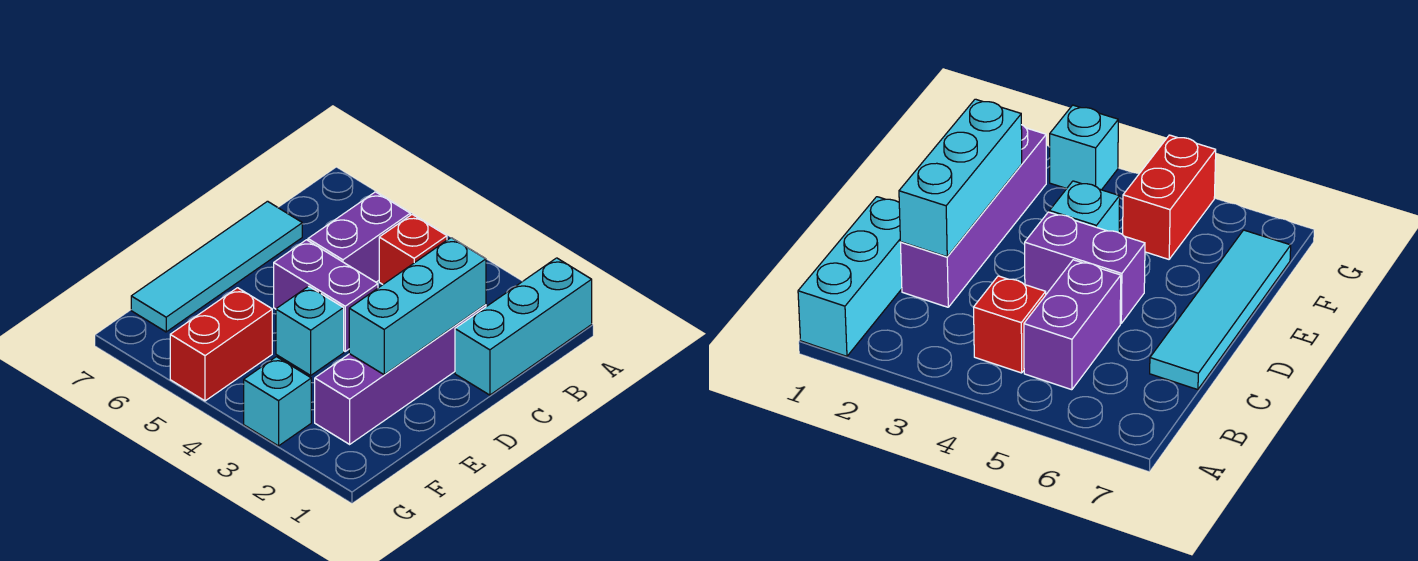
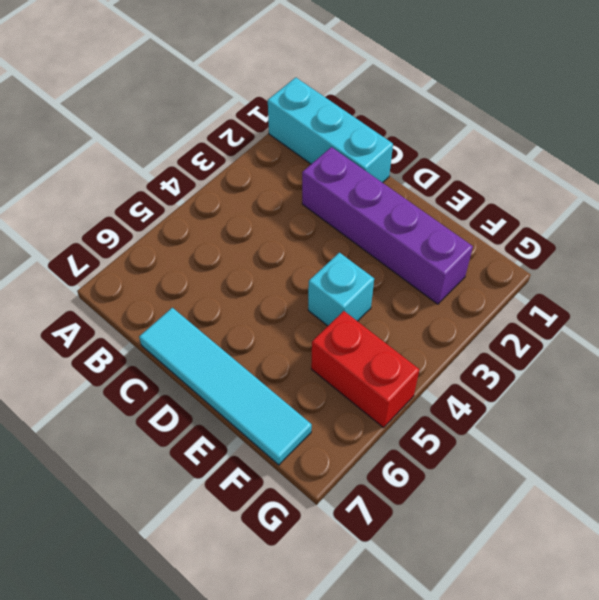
none -> red 1x1 brick [379,215,447,284]
none -> purple 1x2 brick [308,192,410,282]

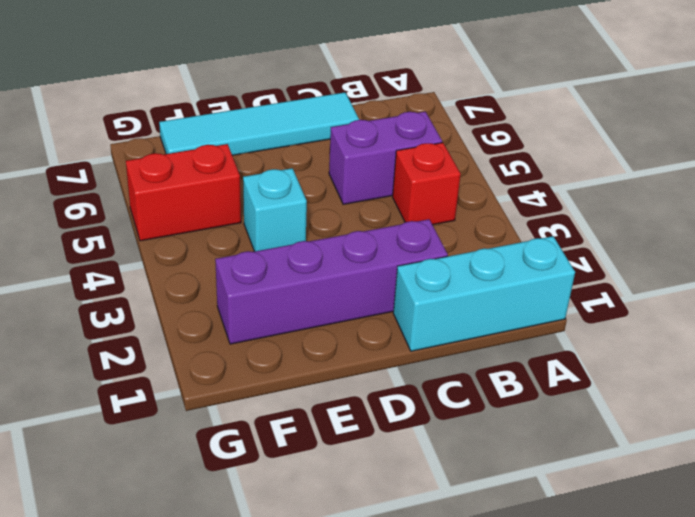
none -> purple 1x2 brick [274,240,378,351]
none -> cyan 1x1 brick [244,357,311,446]

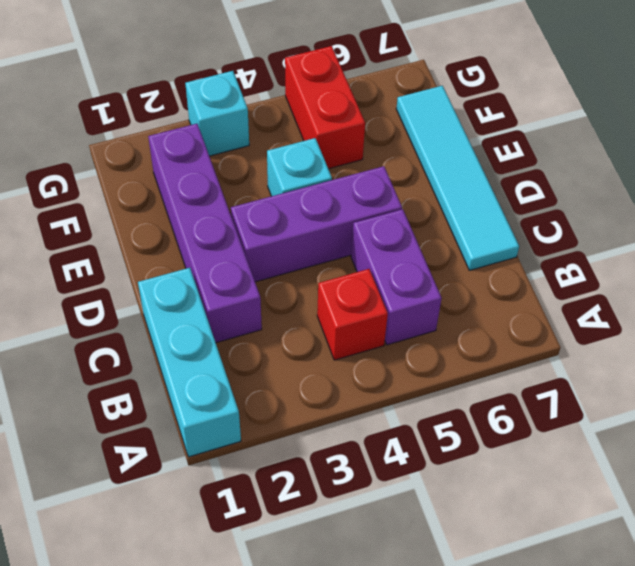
purple 1x3 brick [231,166,402,282] -> purple 1x2 brick [274,240,378,351]
none -> cyan 1x3 brick [349,238,486,375]

